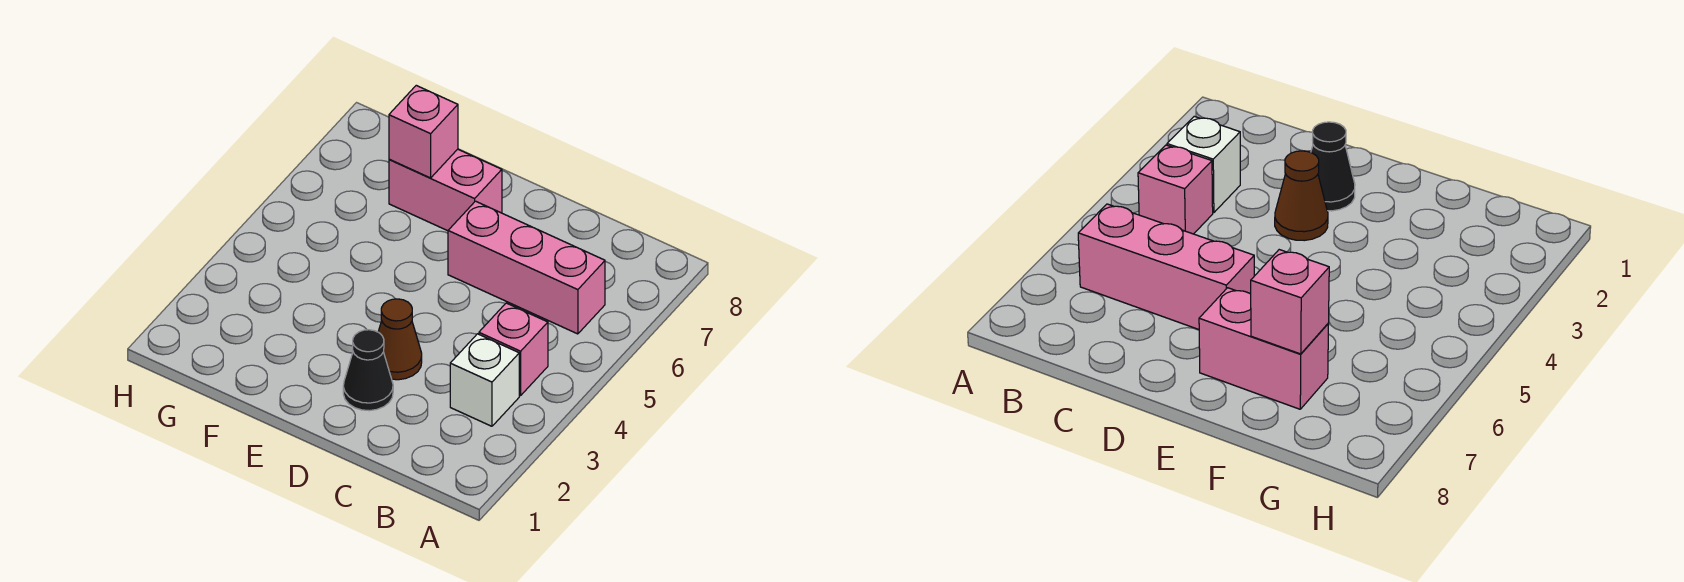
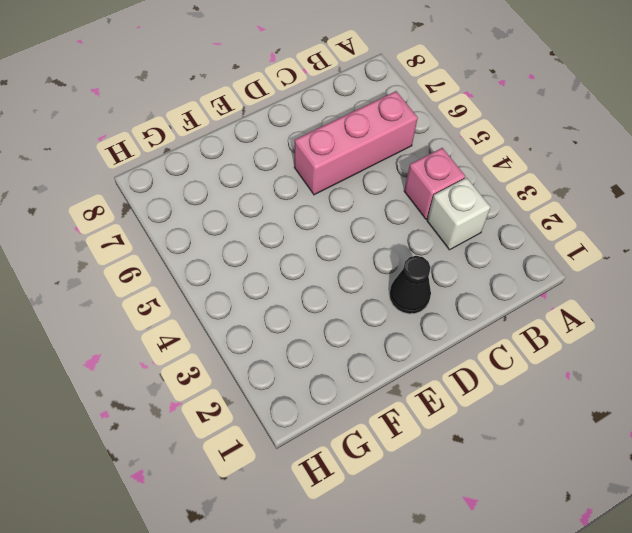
none -> brown 1x1 cone [378,299,422,380]
none -> pink 1x2 brick [389,149,502,231]

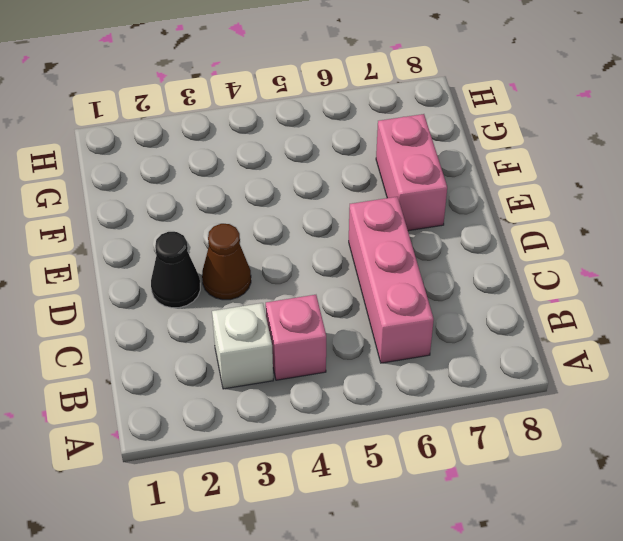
none -> pink 1x1 brick [389,85,458,178]

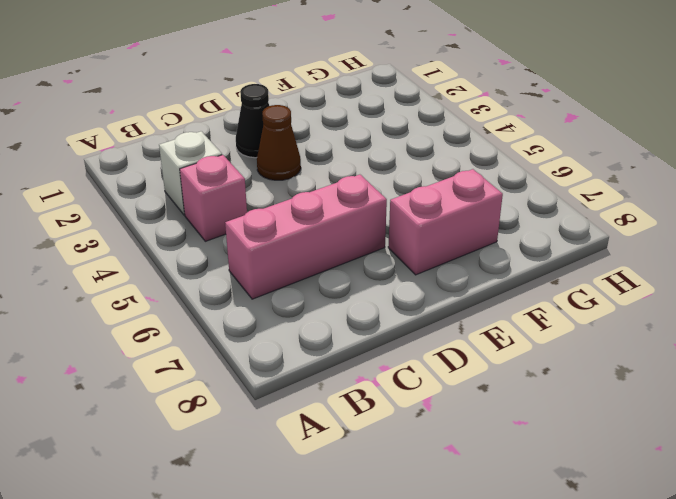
none -> pink 1x1 brick [389,85,458,178]

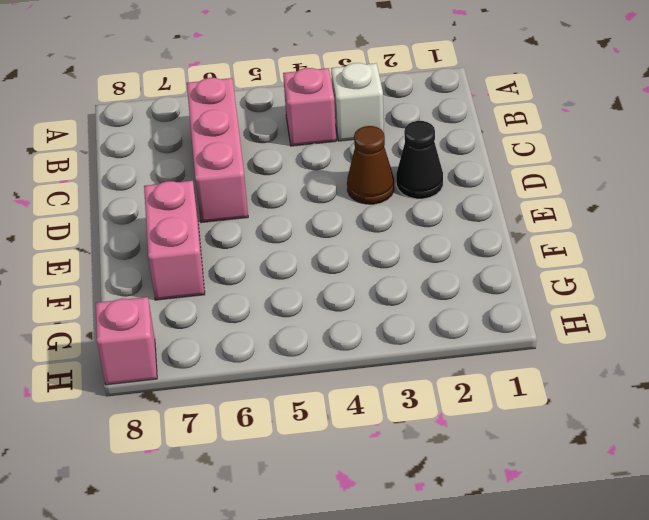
pink 1x1 brick [96,297,157,385] -> pink 1x1 brick moved to [389,85,458,178]

